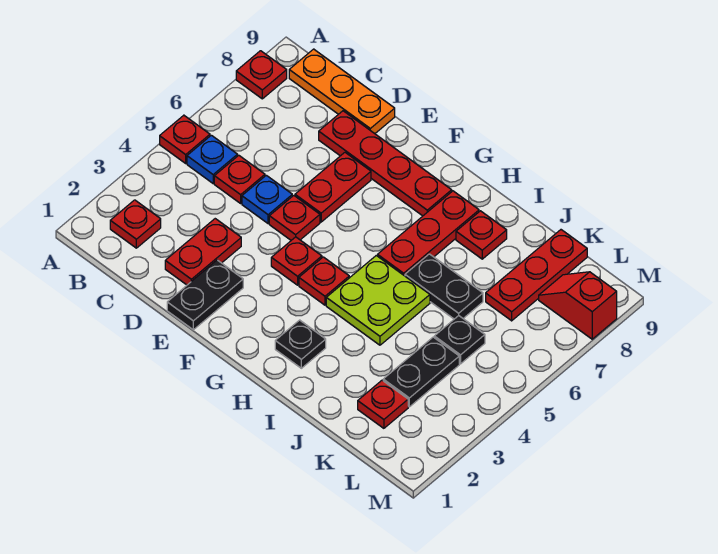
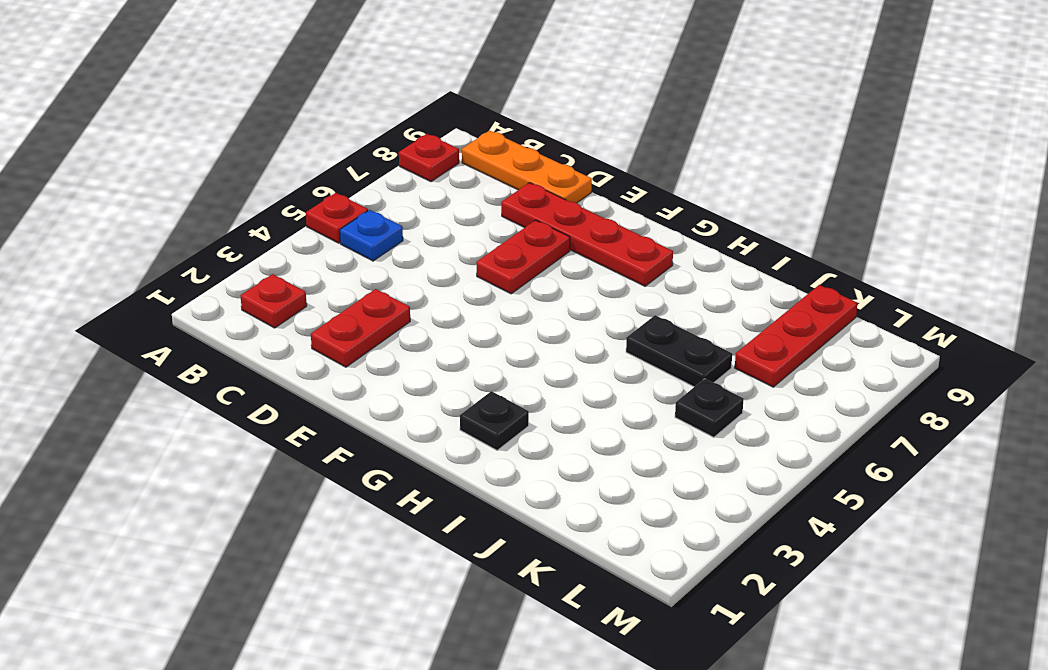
none -> red 1x1 plate [214,155,265,203]
none -> blue 1x1 plate [242,175,292,224]
none -> black 1x2 plate [167,260,243,330]

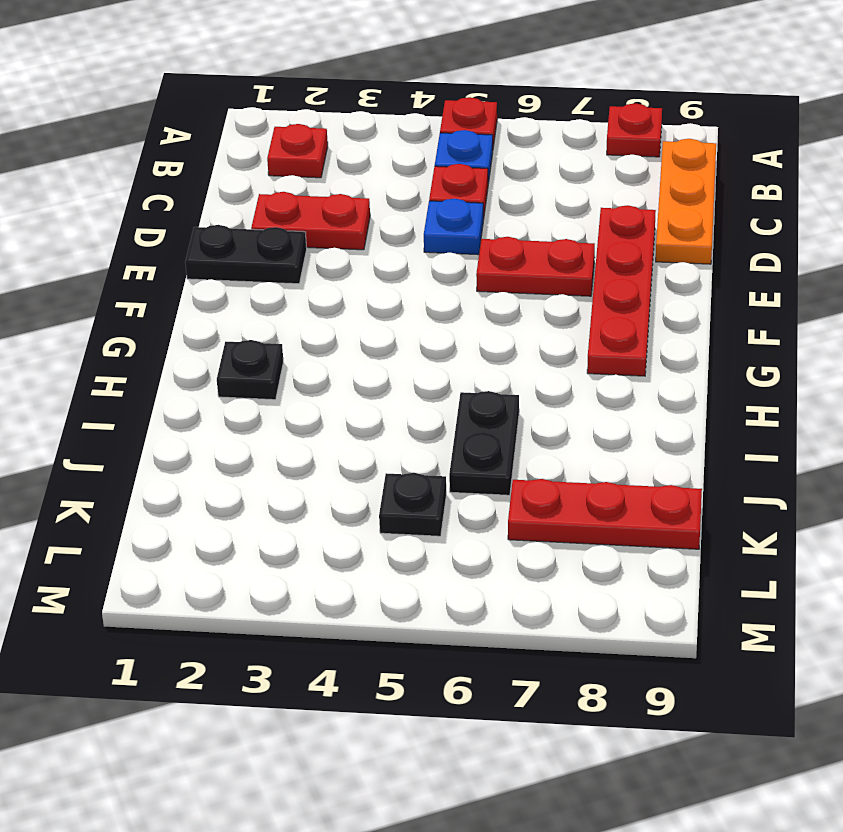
none -> red 1x1 plate [269,196,320,240]
none -> red 1x1 plate [271,237,322,285]
none -> red 1x1 plate [299,257,349,305]

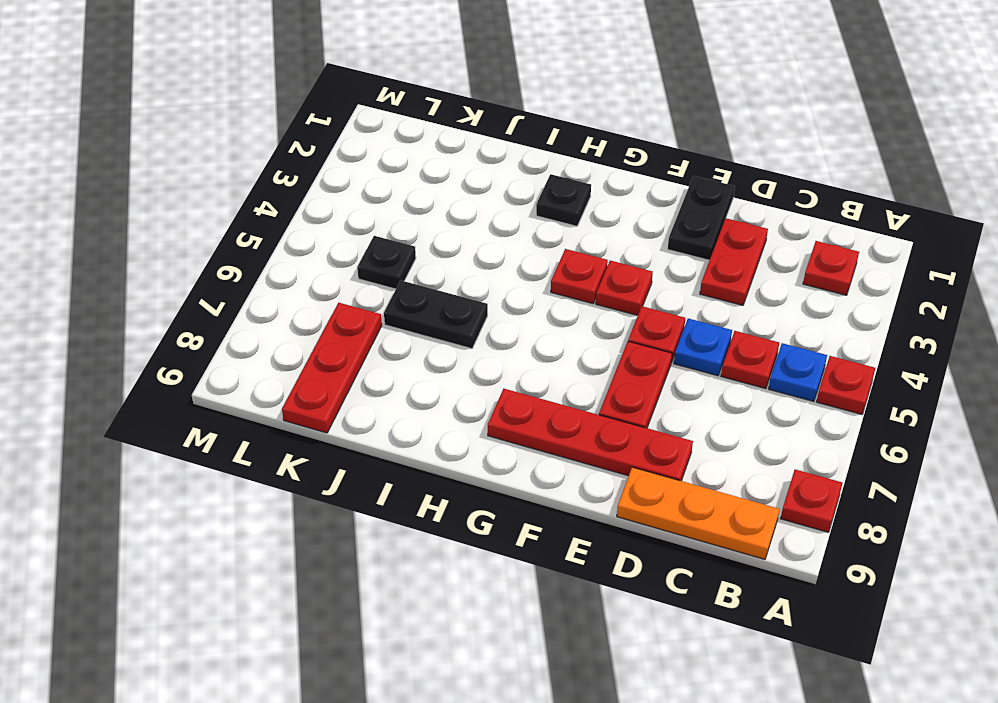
none -> lime 2x2 plate [326,256,430,345]
none -> red 1x3 plate [378,191,479,276]
none -> red 1x1 plate [456,211,507,259]

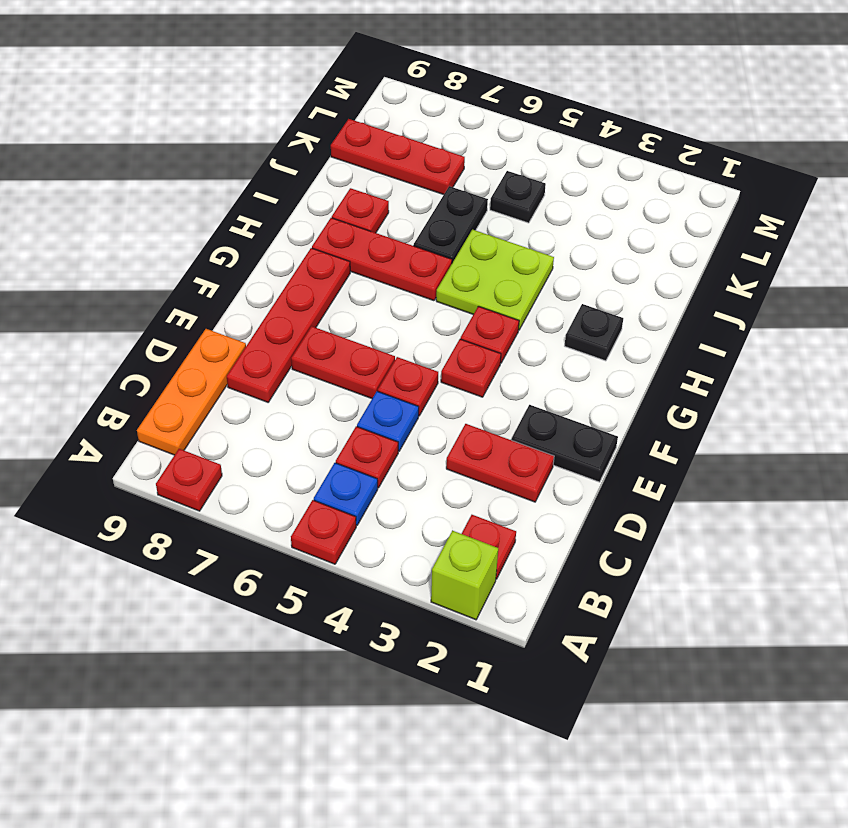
lime 1x1 brick [431,531,498,620] -> none
none -> red 1x1 plate [358,380,408,428]
none -> black 1x2 plate [383,337,459,407]
none -> red 1x2 slope [539,272,617,339]

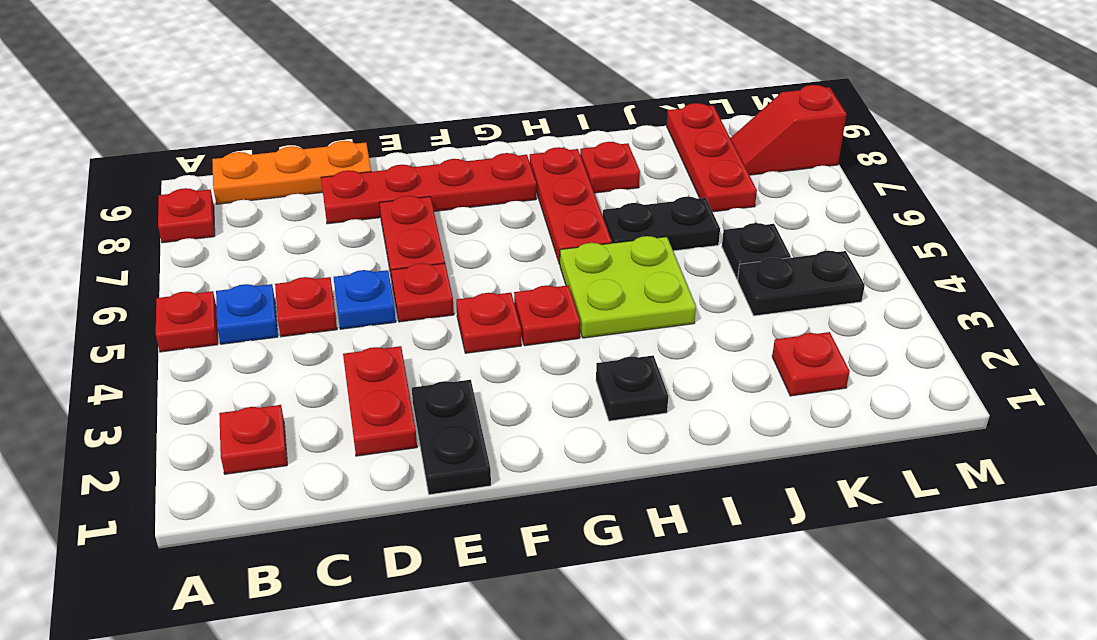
black 1x2 plate [738,251,865,316] -> black 1x2 plate turned to [383,337,459,407]

